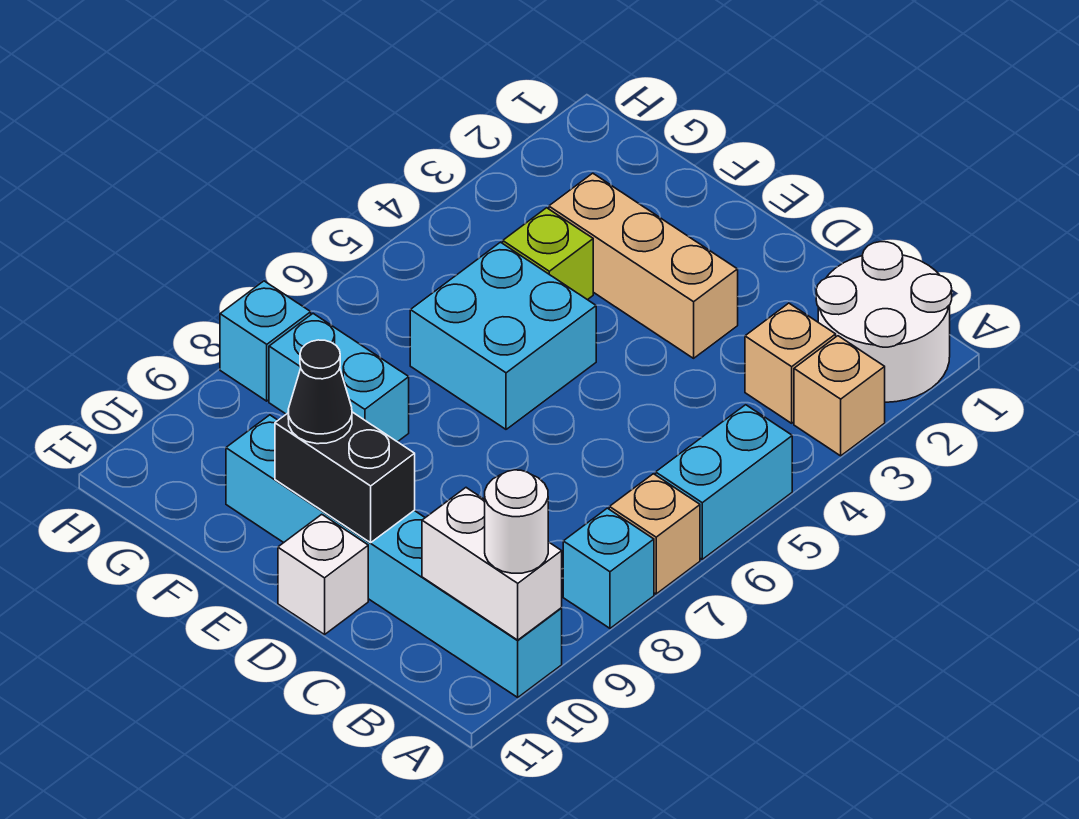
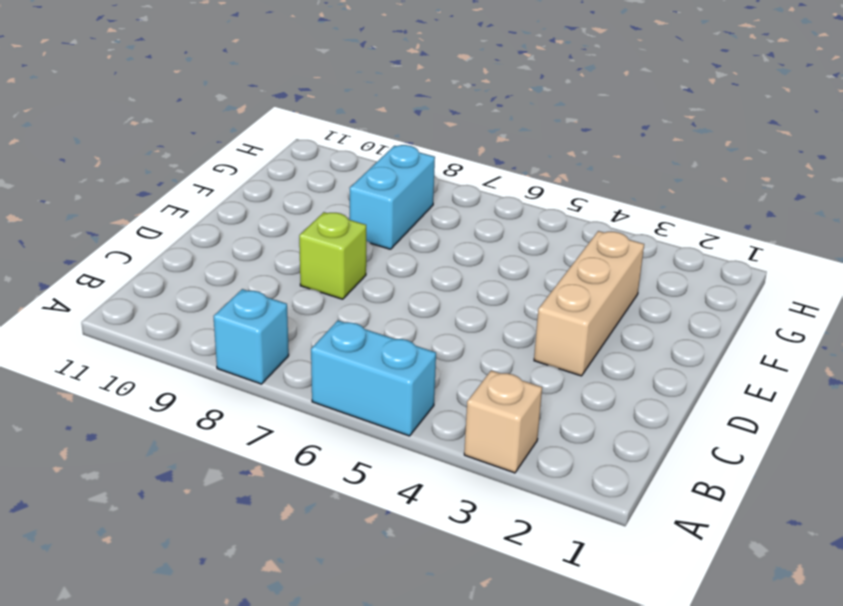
lime 1x1 brick [299,212,366,299] -> lime 1x1 brick moved to [503,208,593,300]
none -> white 2x2 round brick [816,242,952,402]
none -> tan 1x1 brick [609,474,700,594]
none -> cyan 1x6 brick [226,415,562,697]

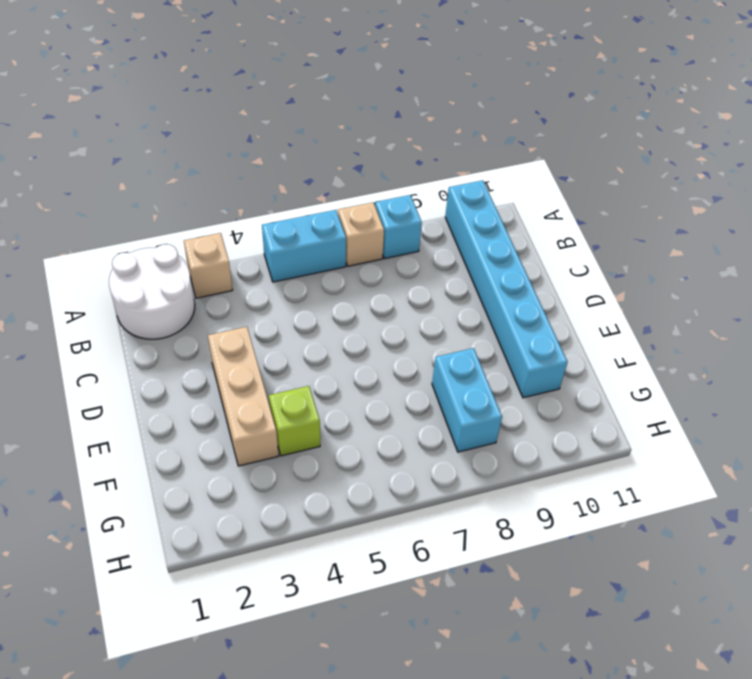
none -> tan 1x1 brick [745,303,836,423]
none -> white 1x1 brick [278,514,368,635]
none -> cyan 2x2 brick [410,242,596,429]

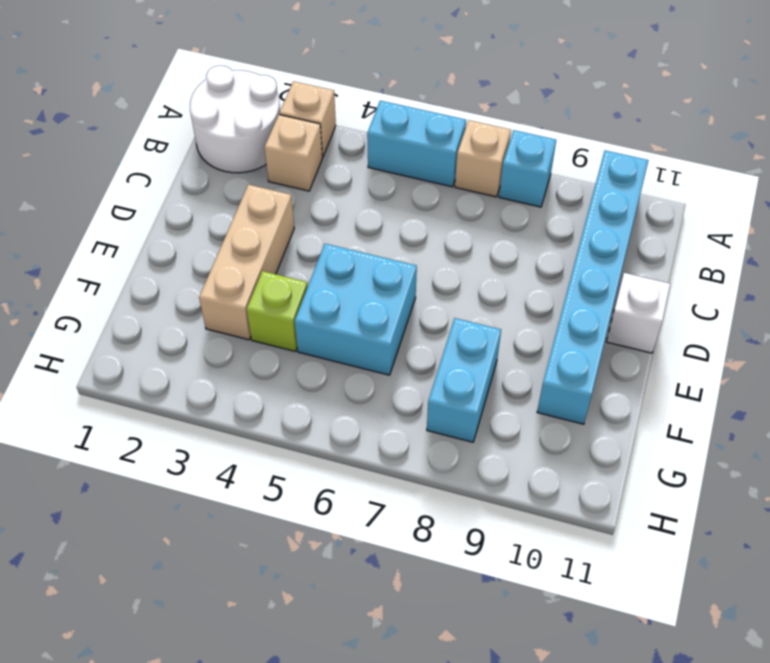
none -> cyan 1x1 brick [220,281,311,401]
none -> white 1x2 brick [422,488,562,640]
none -> black 1x2 brick [275,412,415,543]

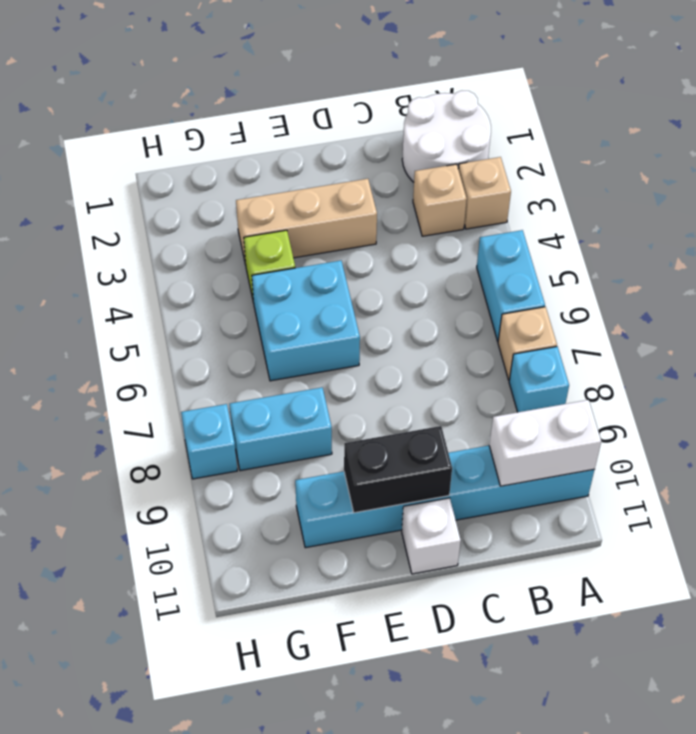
none -> white 1x1 round brick [485,470,548,573]
none -> black 1x1 cone [288,340,352,444]

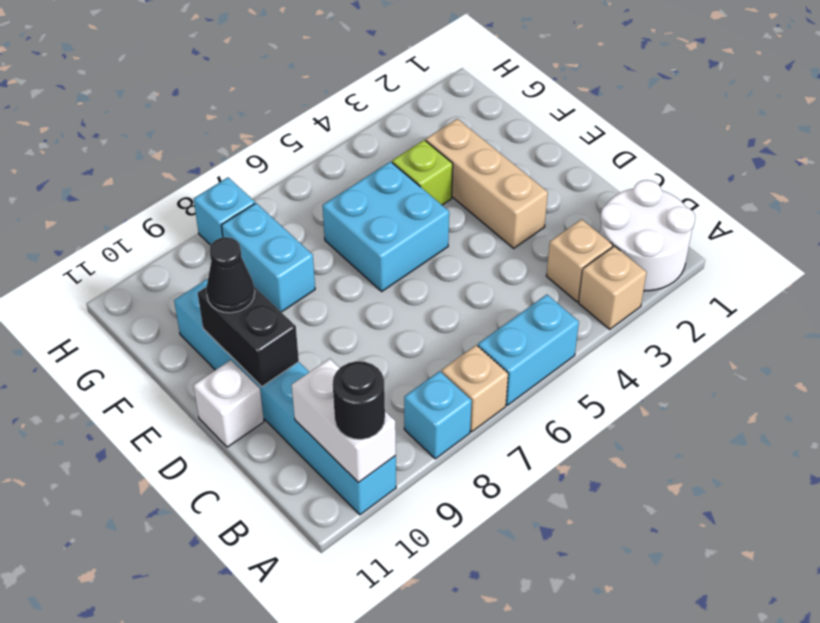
black 1x1 round brick [333,361,385,439] -> white 1x1 round brick [485,470,548,573]

